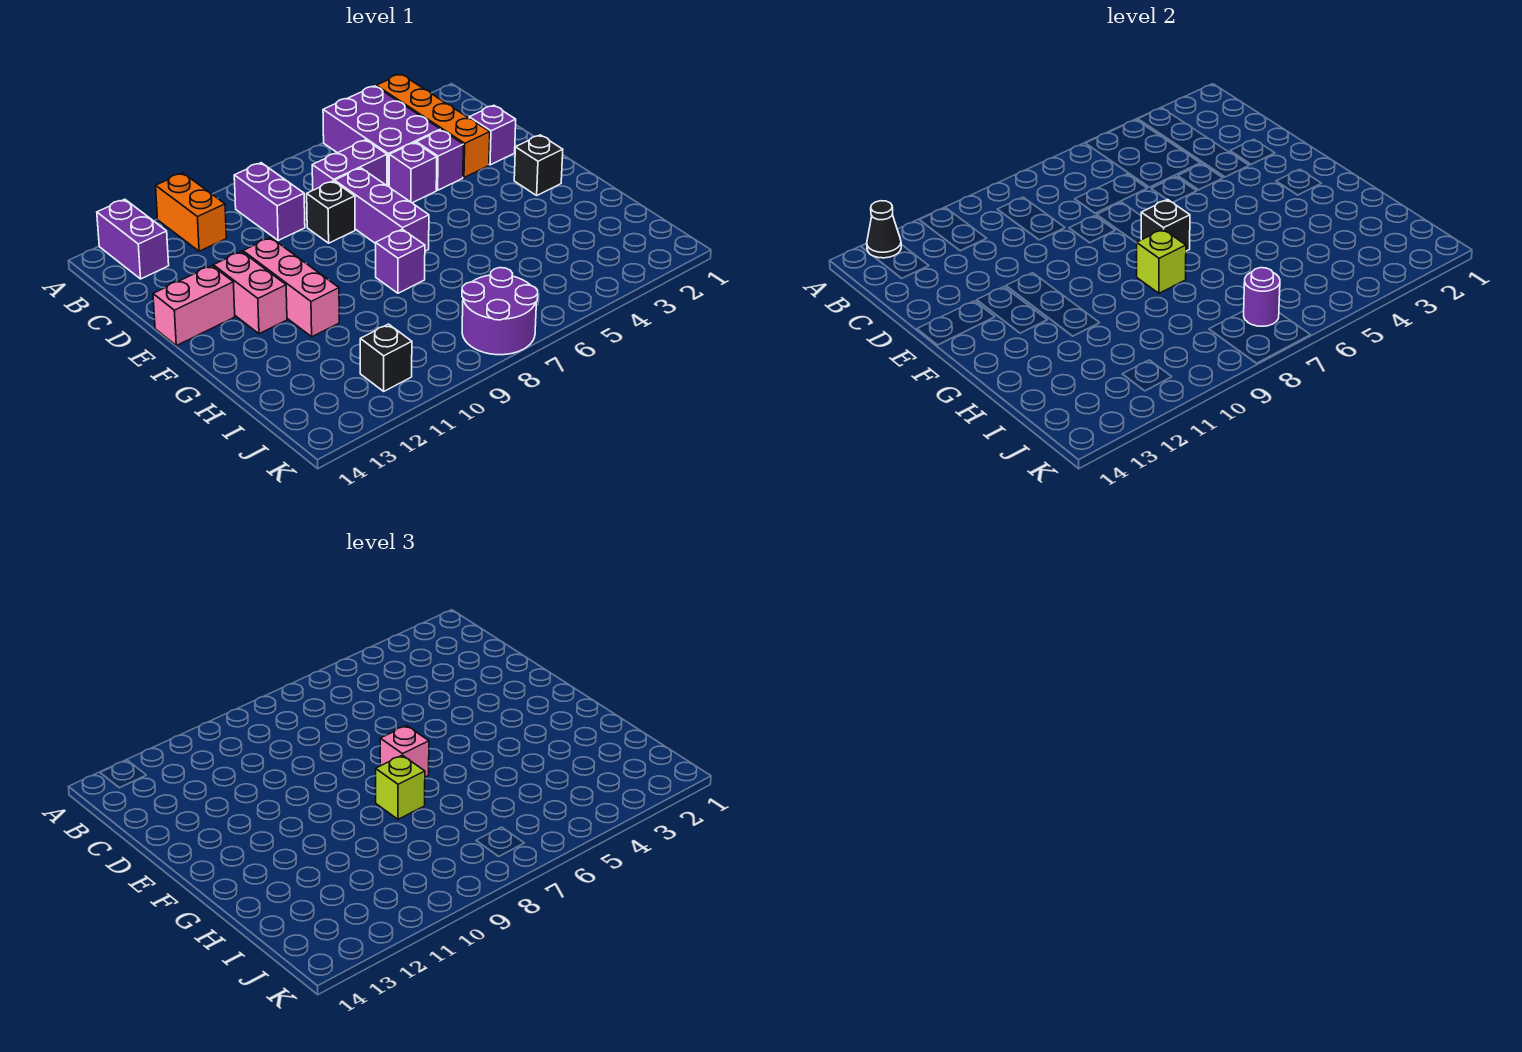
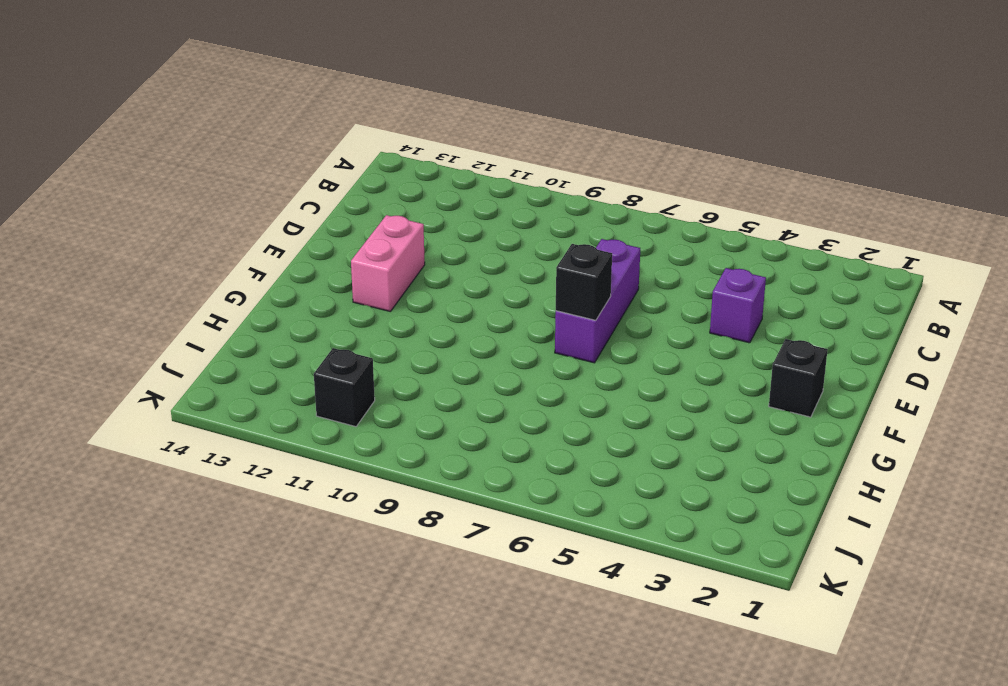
none -> orange 1x4 brick [376,74,490,178]
none -> purple 2x3 brick [323,86,441,187]
none -> orange 1x2 brick [156,173,226,251]

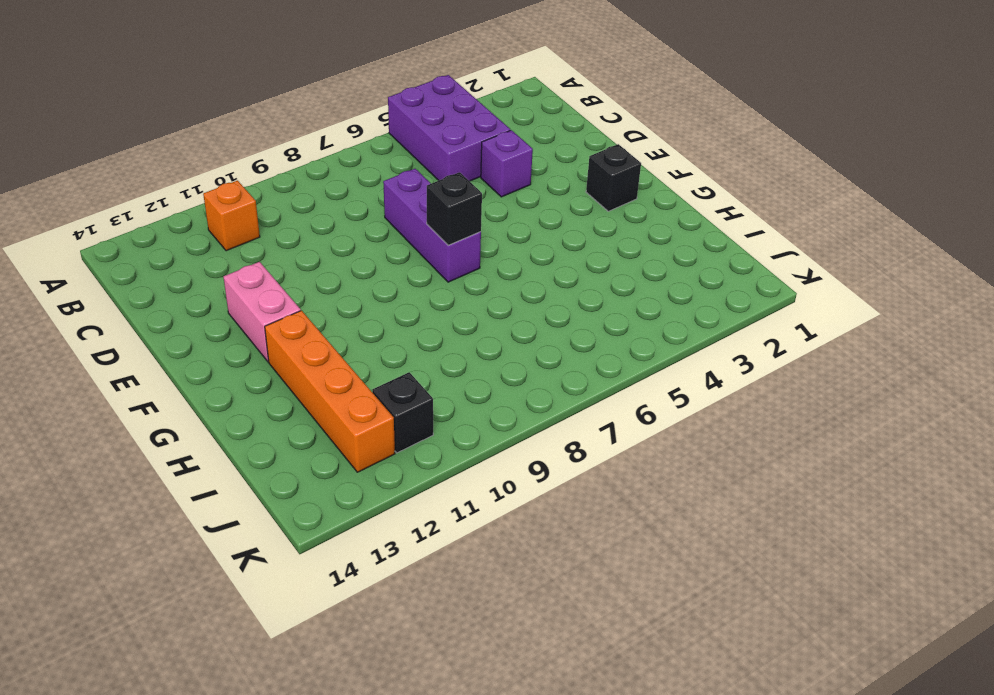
orange 1x1 brick [203,181,260,251] -> orange 1x2 brick [156,173,226,251]
orange 1x4 brick [265,311,395,472] -> orange 1x4 brick moved to [376,74,490,178]
none -> purple 1x2 brick [97,199,169,279]
none -> purple 1x2 brick [234,163,305,241]
none -> purple 1x2 brick [312,140,387,190]

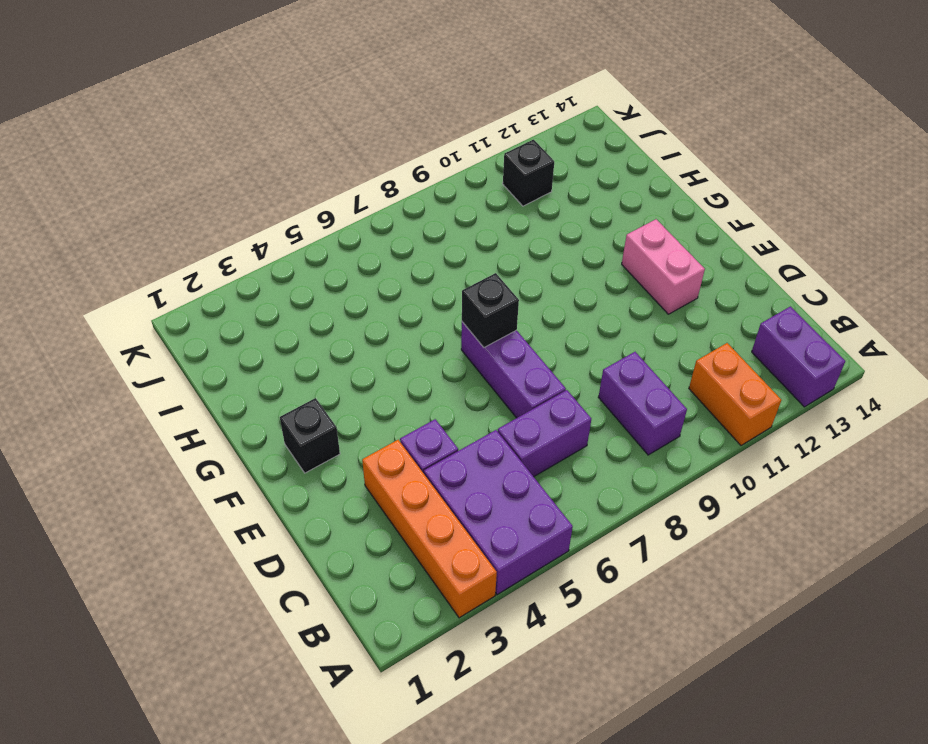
none -> purple 1x1 brick [469,105,516,165]
none -> purple 1x1 brick [389,143,437,203]
none -> black 1x1 brick [307,181,355,243]

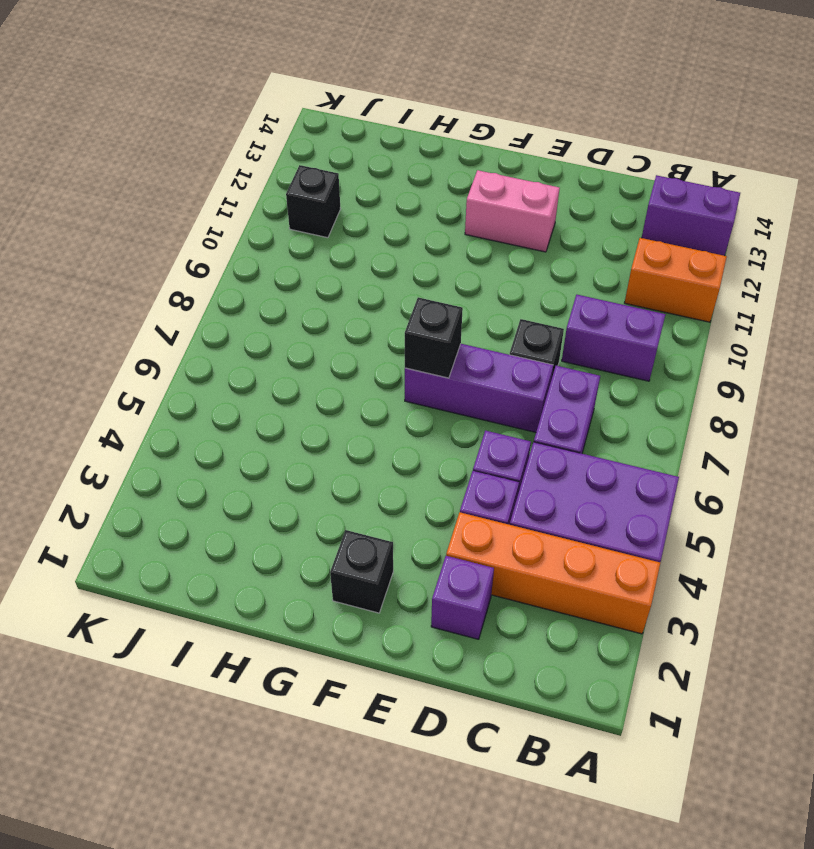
none -> pink 1x3 brick [243,238,339,337]
none -> pink 1x2 brick [153,266,235,346]
none -> purple 1x1 brick [376,229,425,293]

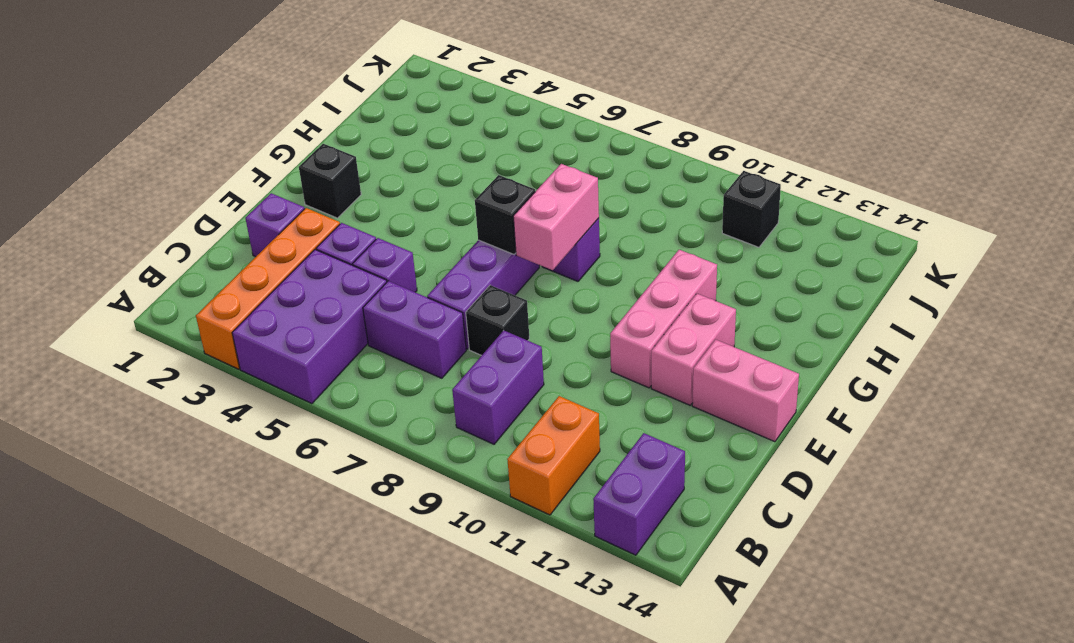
pink 1x2 brick [513,164,599,270] -> lime 1x1 brick [1137,229,1186,293]
none -> purple 2x2 round brick [462,268,538,355]
none -> black 1x1 cone [867,201,901,258]
none -> purple 1x1 round brick [1244,268,1280,326]

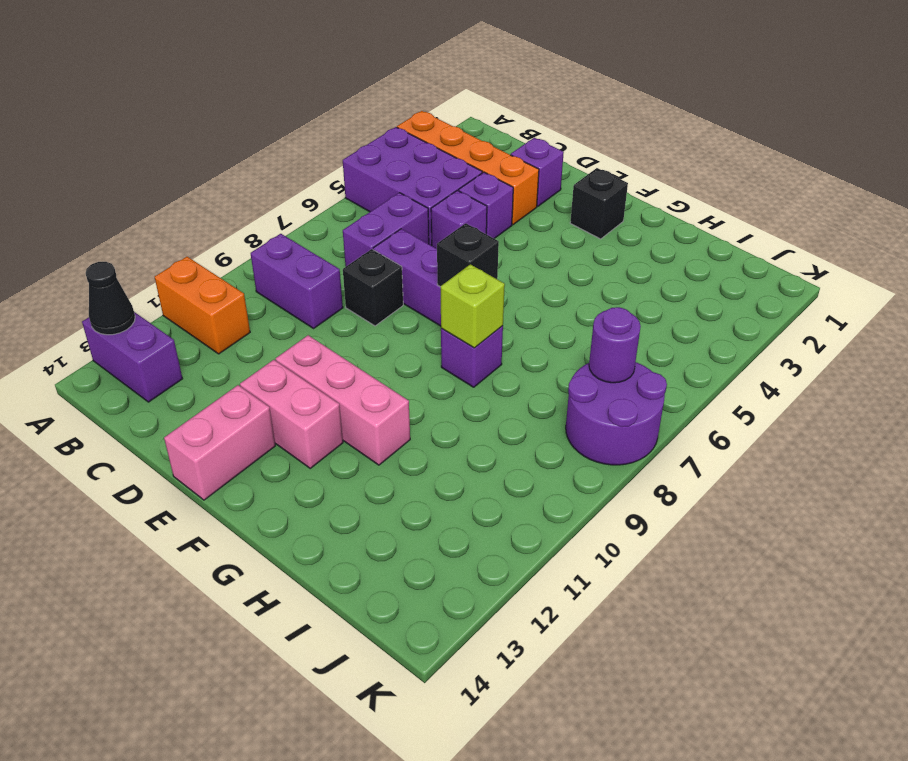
none -> black 1x1 brick [360,324,412,391]
none -> pink 1x1 brick [380,726,429,777]
none -> lime 1x1 brick [376,755,425,819]

